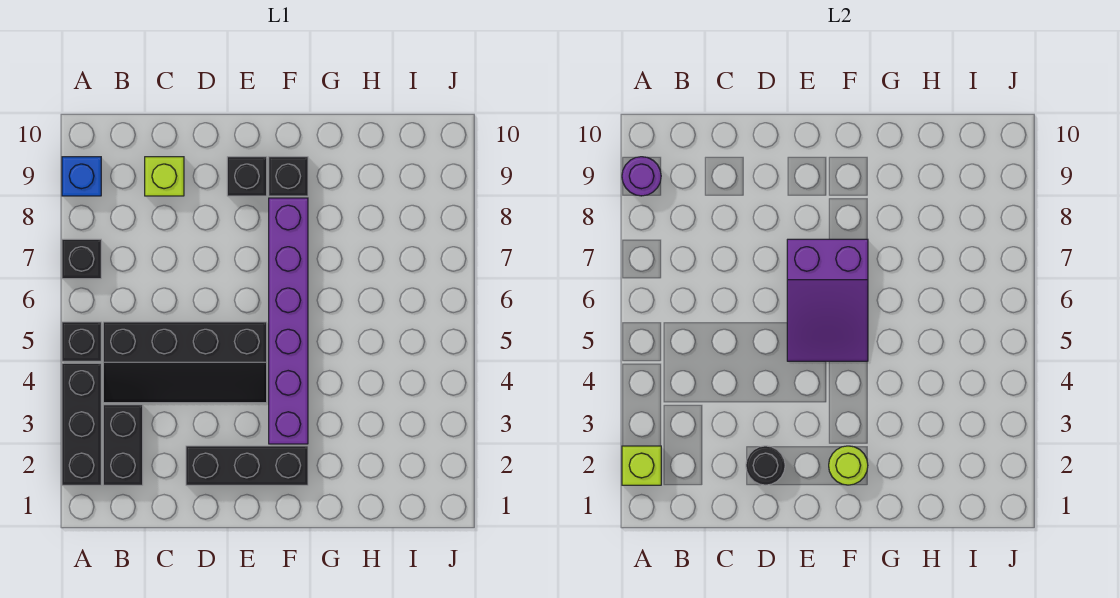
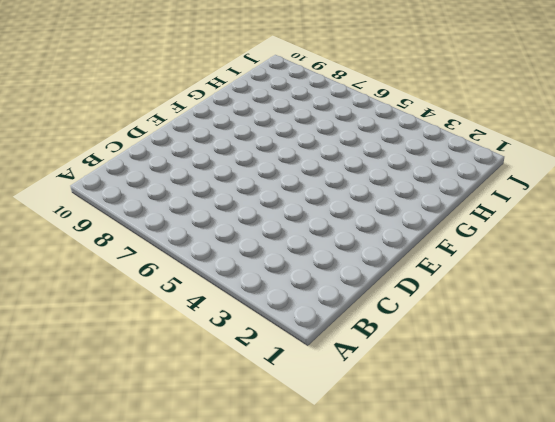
none -> black 1x3 brick [62,363,101,485]
none -> black 1x1 brick [62,322,101,361]
none -> black 1x1 brick [62,239,101,279]

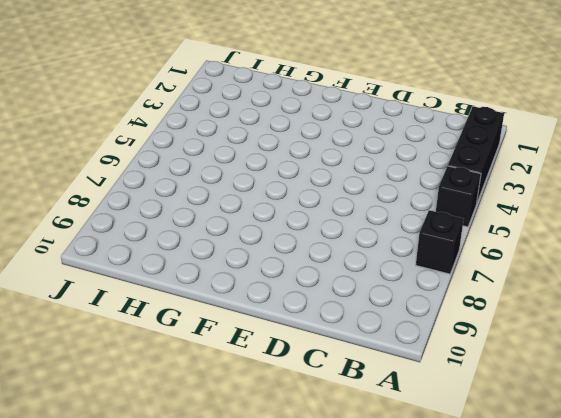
none -> blue 1x1 brick [62,157,101,196]
none -> black 1x2 brick [103,405,143,485]
none -> black 2x4 slope [103,322,267,403]

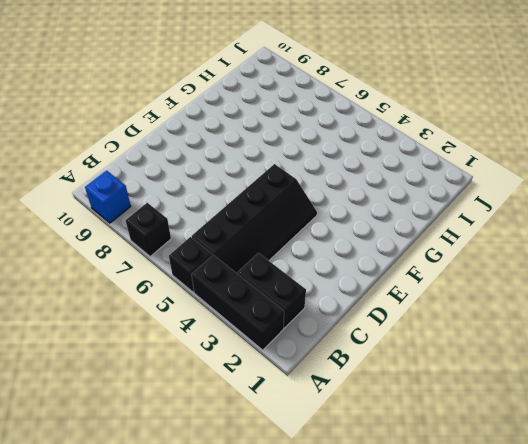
none -> lime 1x1 brick [145,157,184,196]
none -> black 1x3 brick [186,446,308,485]
none -> black 1x1 brick [227,157,267,196]

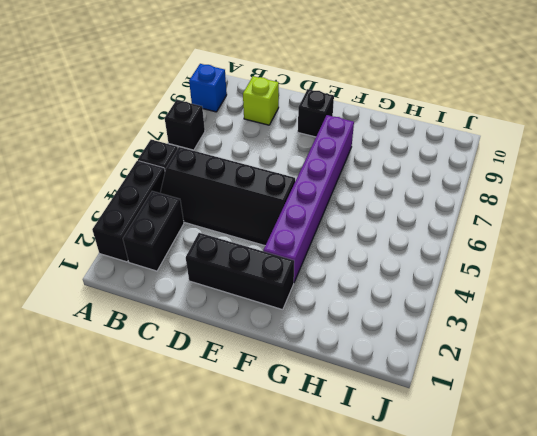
none -> black 1x1 brick [269,157,308,196]
none -> lime 1x1 brick [622,446,661,485]
none -> purple 1x1 round brick [622,157,661,196]

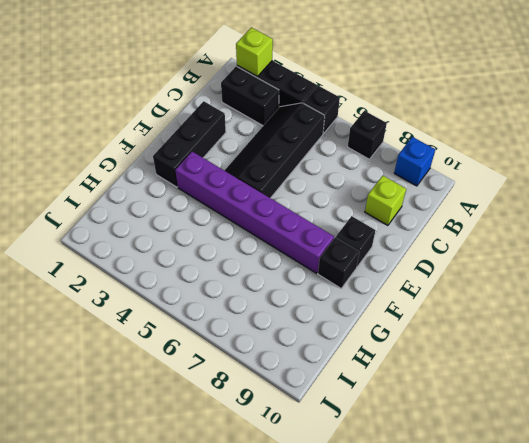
none -> purple 1x1 round brick [622,157,661,196]
none -> black 1x1 round brick [746,446,785,485]
none -> purple 2x3 slope [787,239,868,361]

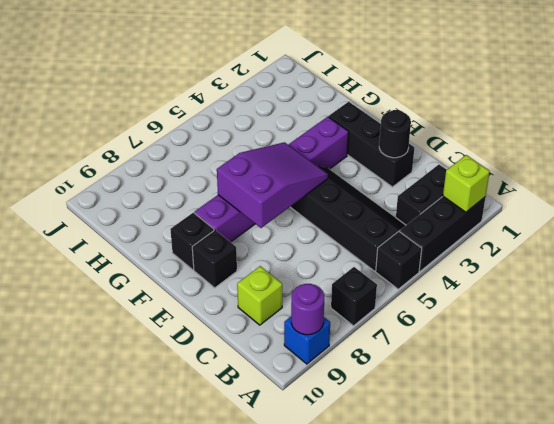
none -> lime 1x1 round brick [829,446,868,485]

